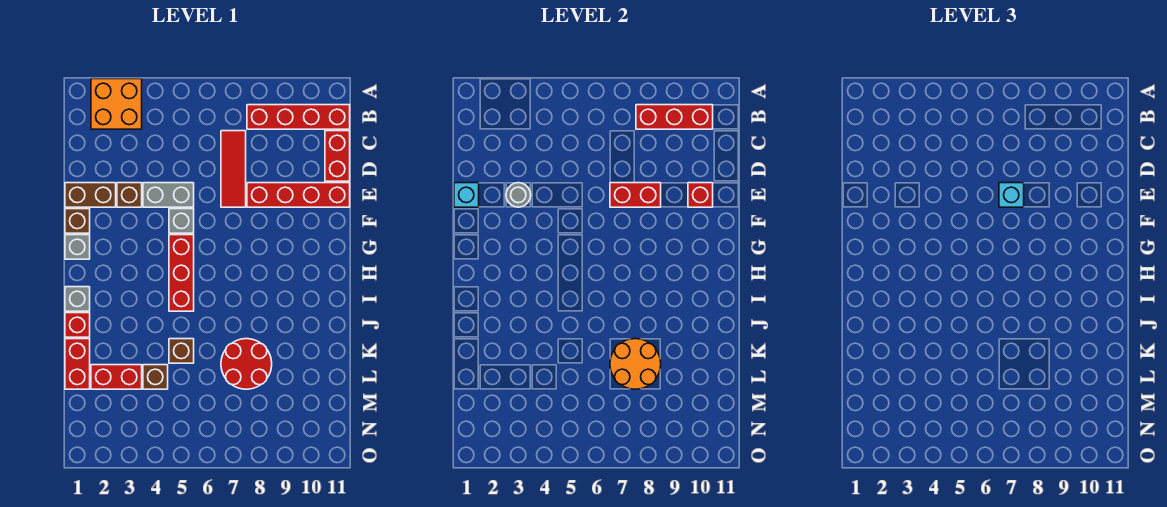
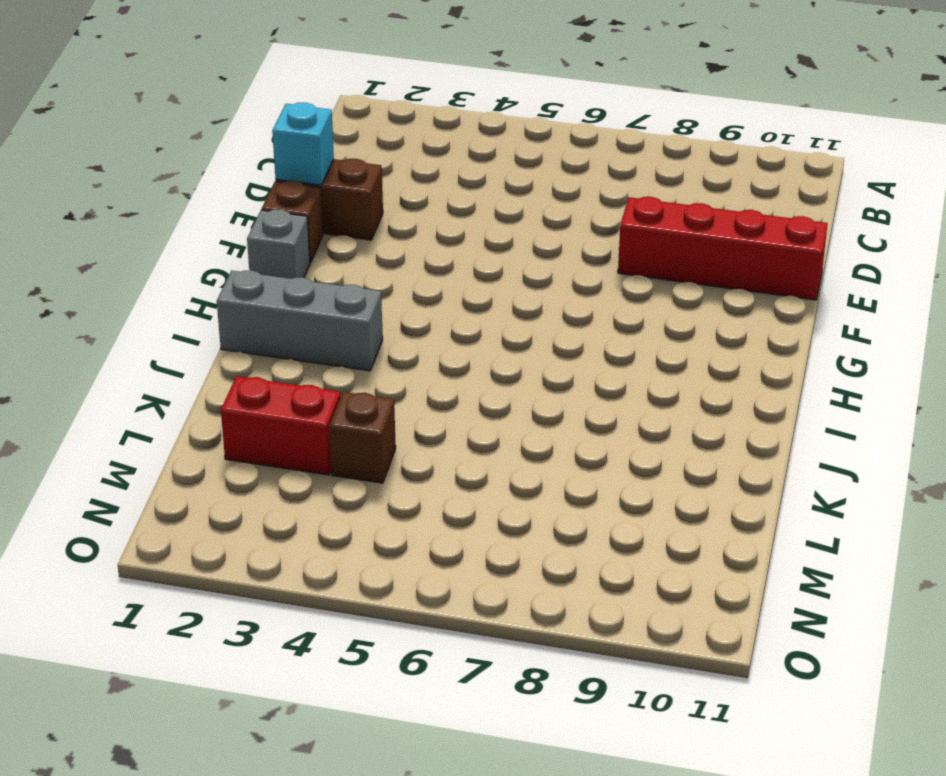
grey 1x3 brick [217,270,383,371] -> grey 1x1 brick [65,287,90,311]
none -> orange 2x2 brick [91,79,142,129]
none -> red 1x4 brick [247,105,350,129]
none -> red 1x3 tile [221,131,246,207]

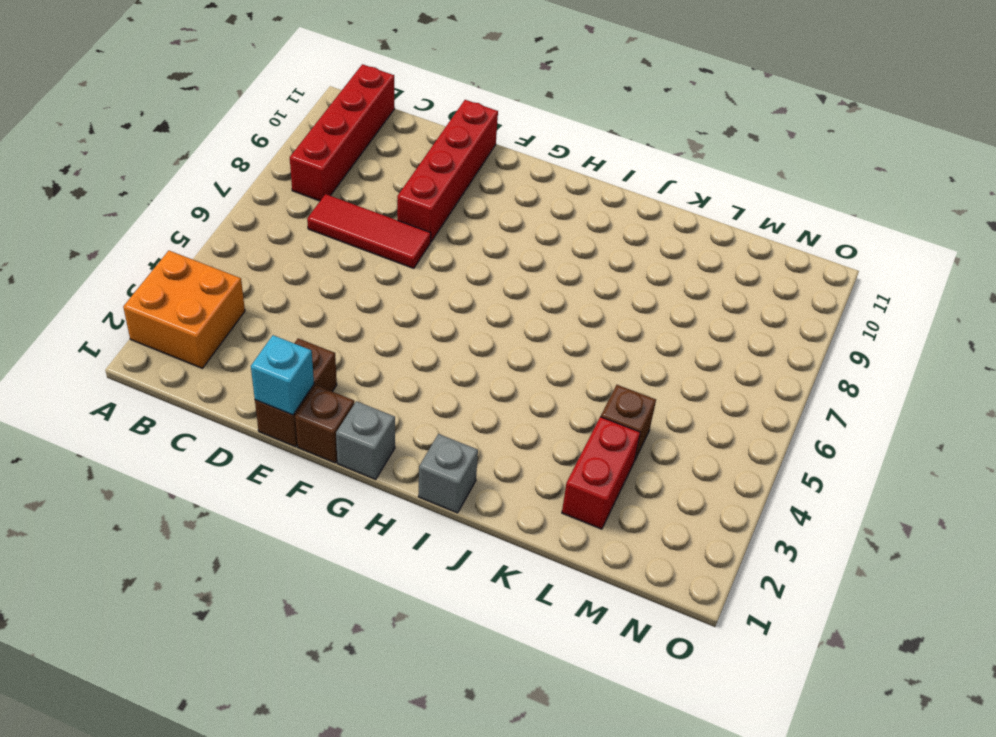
none -> red 1x2 brick [325,131,350,181]
none -> brown 1x1 brick [117,183,142,207]
none -> grey 1x2 brick [143,183,194,207]

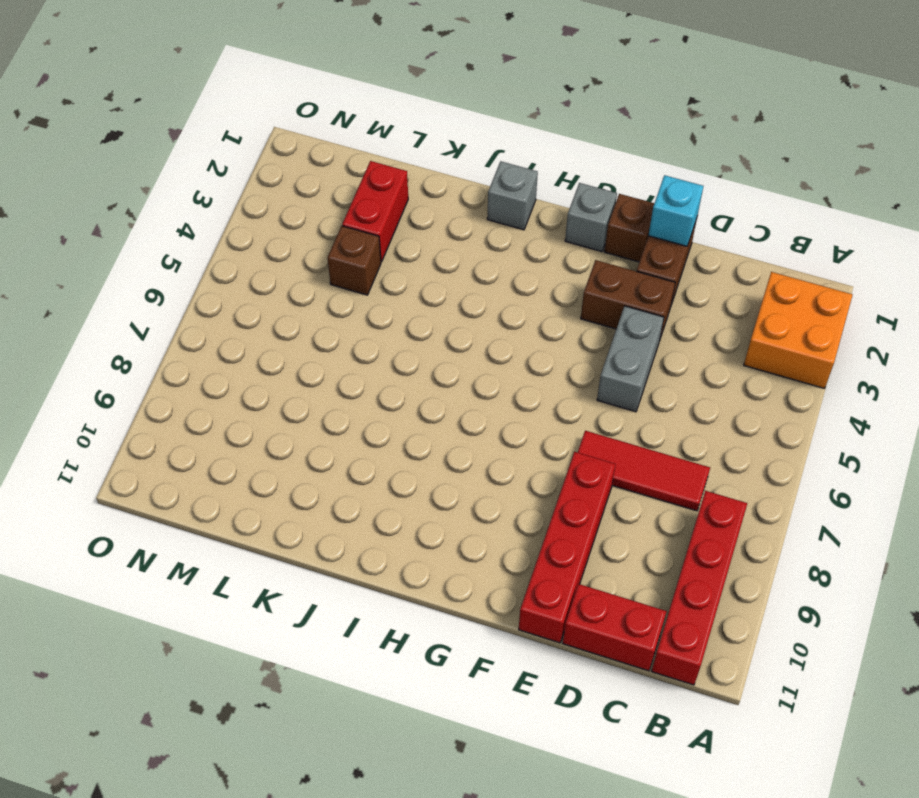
brown 1x2 brick [581,260,675,338] -> brown 1x1 brick [117,183,142,207]
none -> grey 1x1 brick [169,209,194,233]
none -> red 1x3 brick [169,235,194,311]
none -> red 1x1 brick [65,313,90,337]

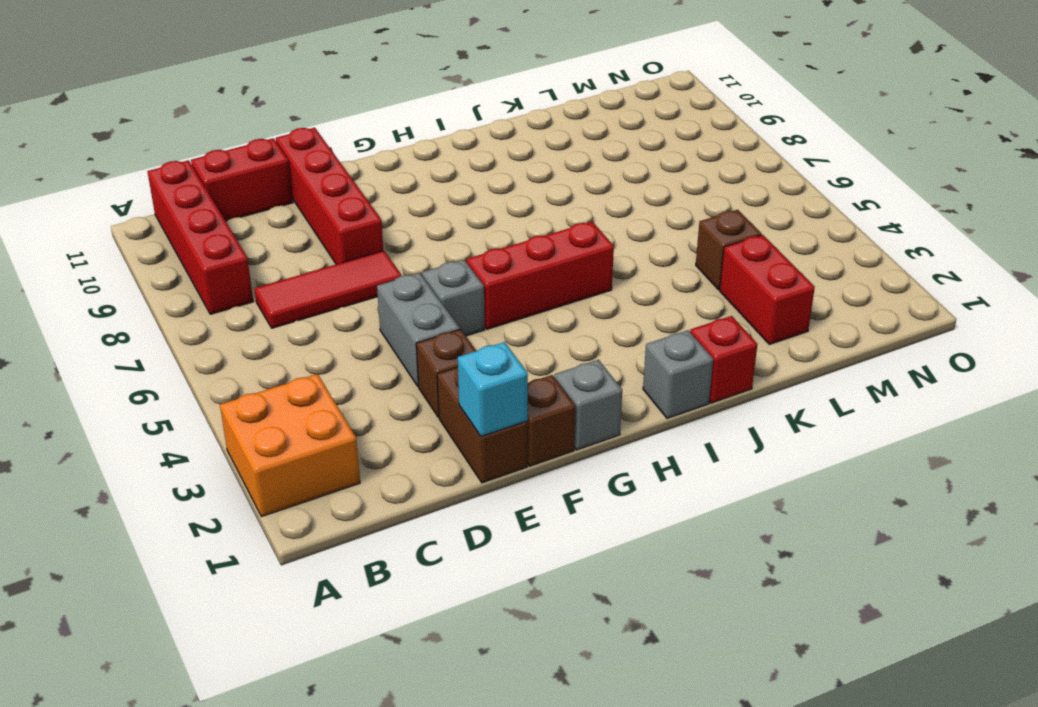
none -> red 1x2 brick [65,339,90,389]
none -> brown 1x1 brick [169,339,194,363]
none -> red 2x2 round brick [221,339,272,389]

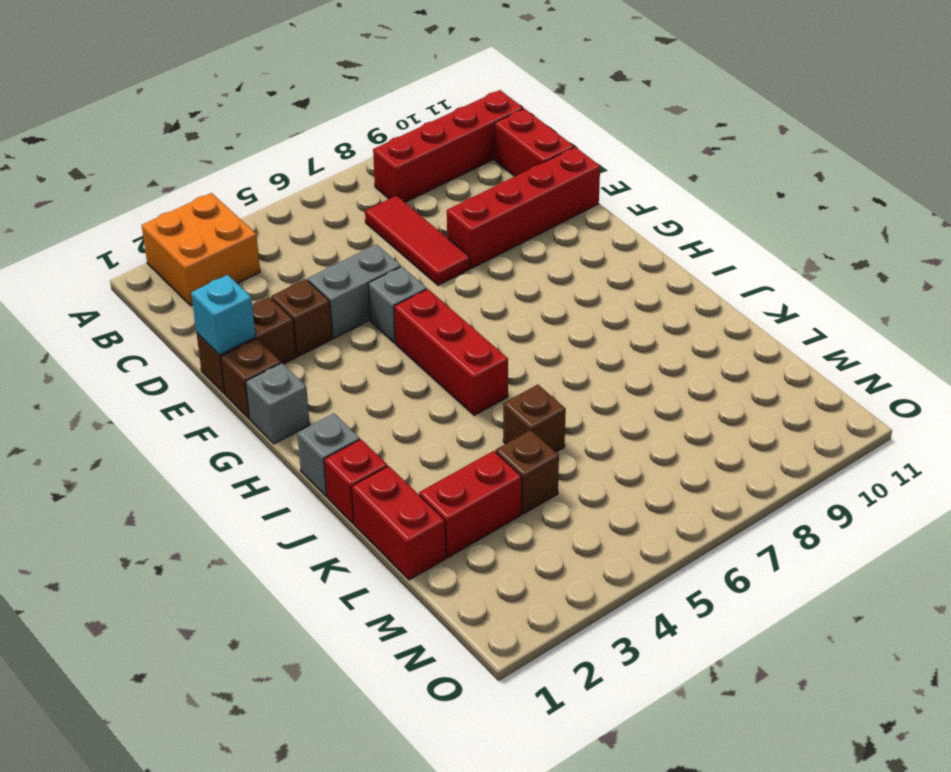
none -> red 2x2 round brick [221,339,272,389]
none -> red 1x3 brick [636,105,713,129]
none -> grey 1x1 round brick [506,183,531,207]

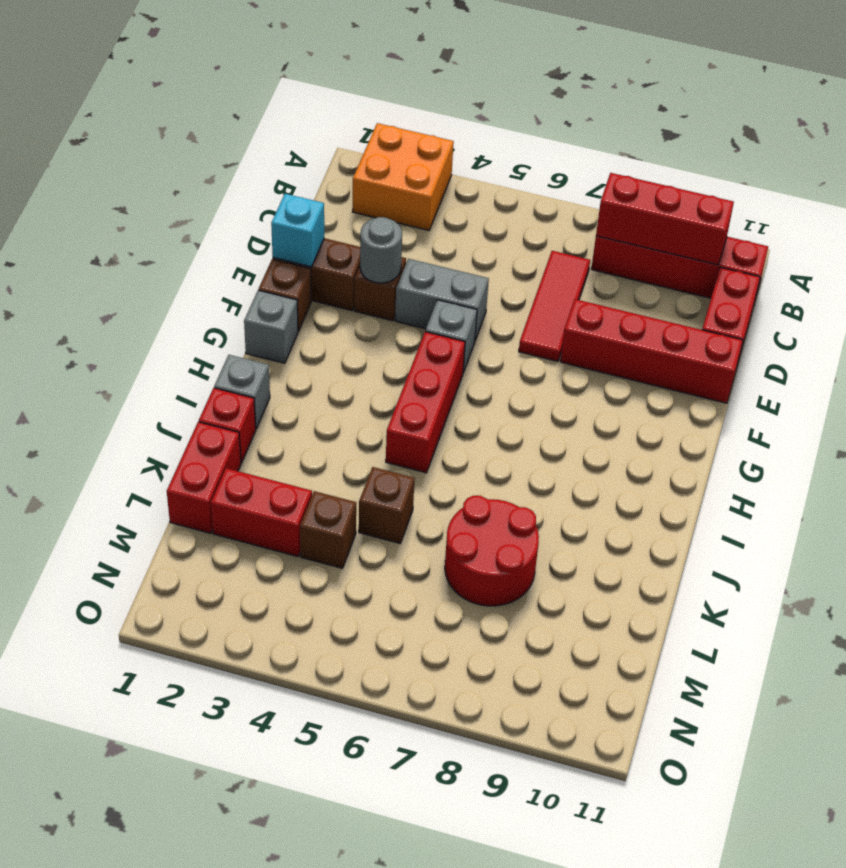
none -> red 1x2 brick [610,183,661,207]
none -> red 1x1 brick [688,183,713,207]
none -> orange 2x2 round brick [610,339,661,389]

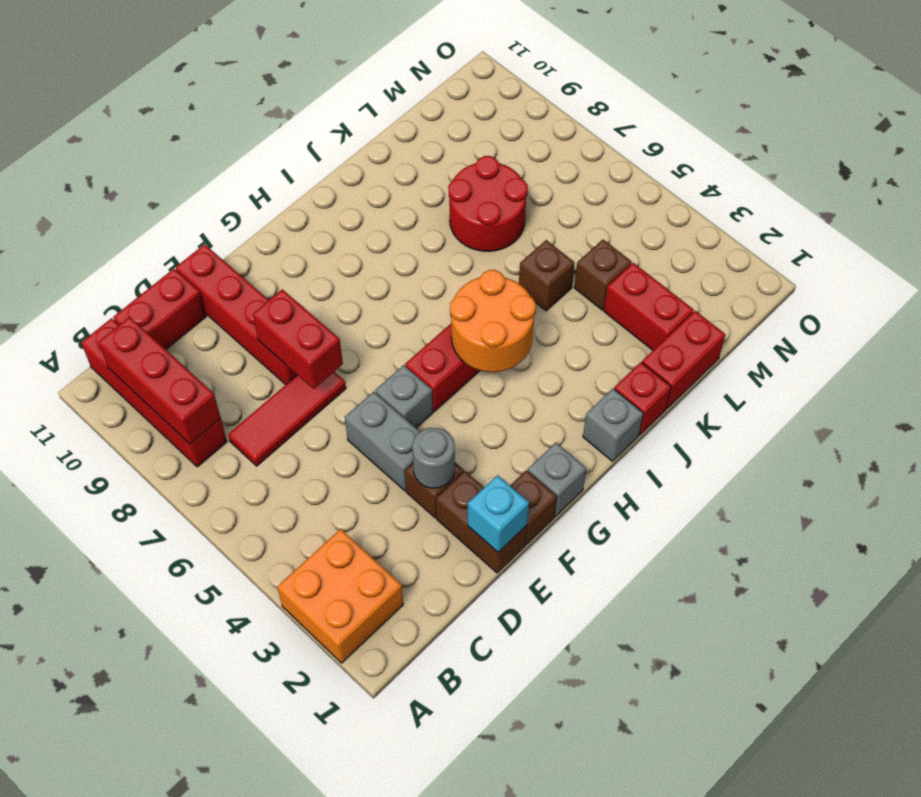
orange 2x2 round brick [450,270,536,372] -> orange 2x2 round brick moved to [610,339,661,389]
none -> red 1x1 brick [688,183,713,207]
none -> cyan 1x1 brick [999,183,1024,207]

